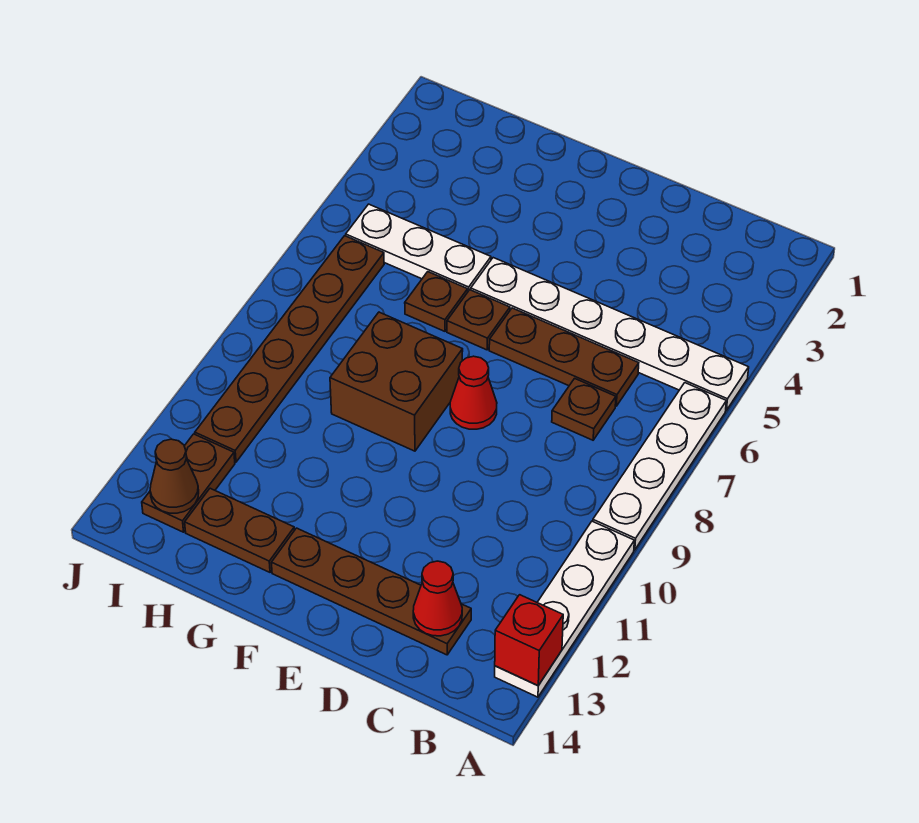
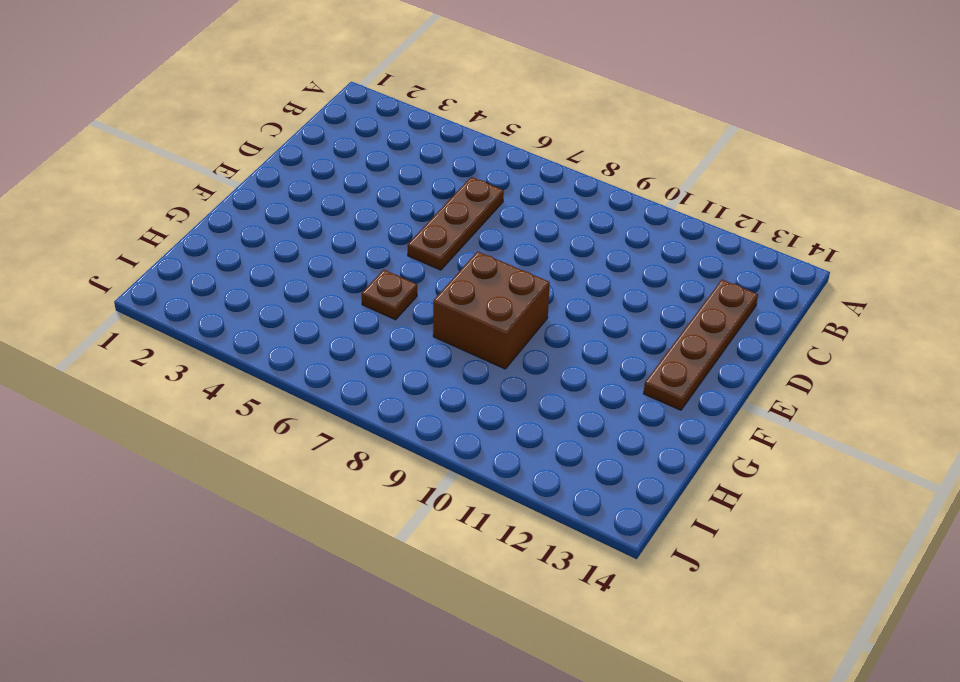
none -> white 1x6 plate [471,258,749,410]
none -> white 1x4 plate [593,383,726,550]
none -> white 1x4 plate [495,521,634,697]

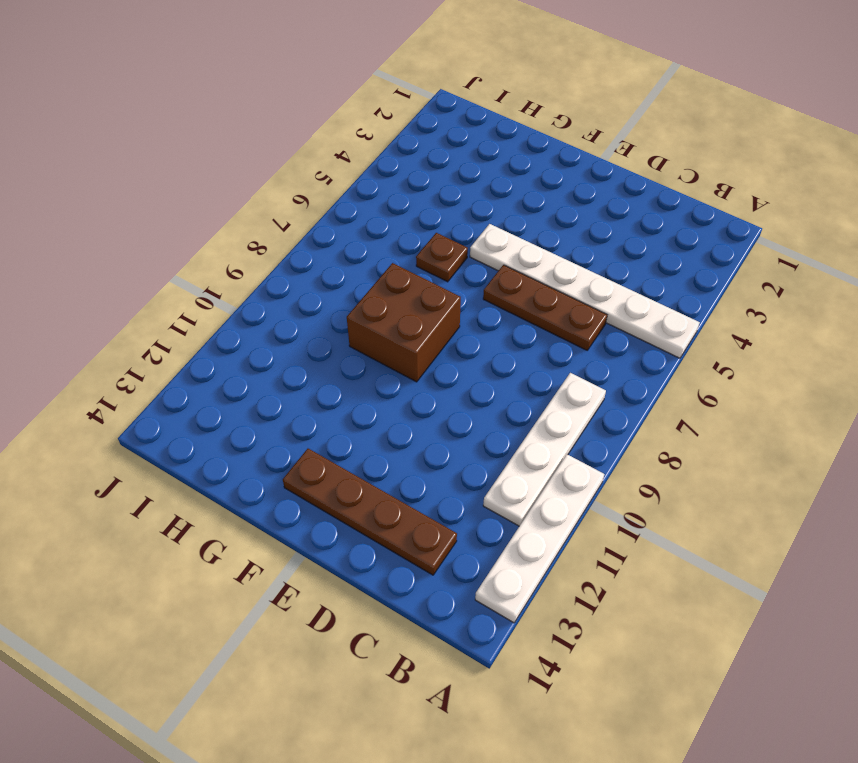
white 1x4 plate [483,373,606,526] -> white 1x4 plate moved to [593,383,726,550]
none -> brown 1x1 plate [552,378,616,440]
none -> red 1x1 cone [450,356,497,429]
none -> brown 1x1 plate [447,290,510,350]

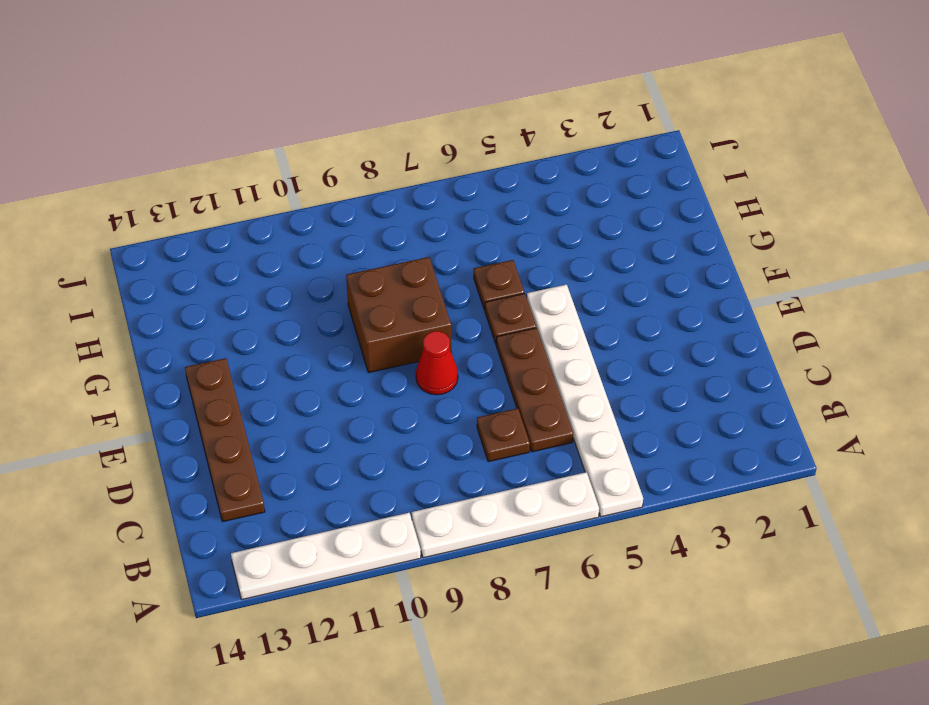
none -> white 1x3 plate [346,204,491,291]
none -> brown 1x2 plate [185,488,294,572]
none -> brown 1x6 plate [195,236,384,462]

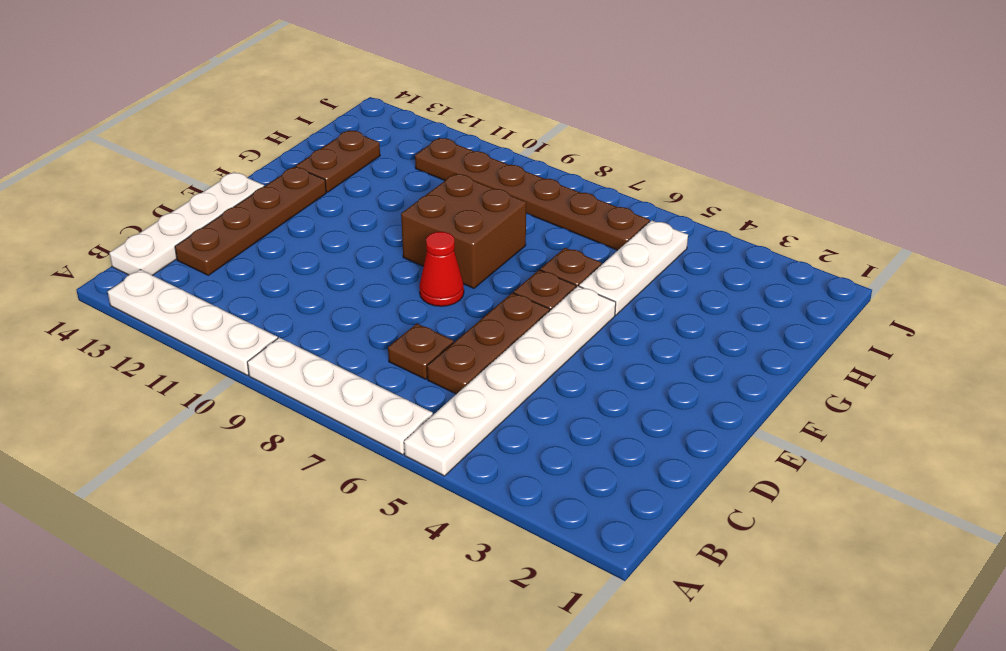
white 1x4 plate [109,172,264,275] -> none
none -> brown 1x2 plate [142,434,235,532]
none -> red 1x1 brick [495,595,563,686]
none -> red 1x1 cone [413,561,462,636]

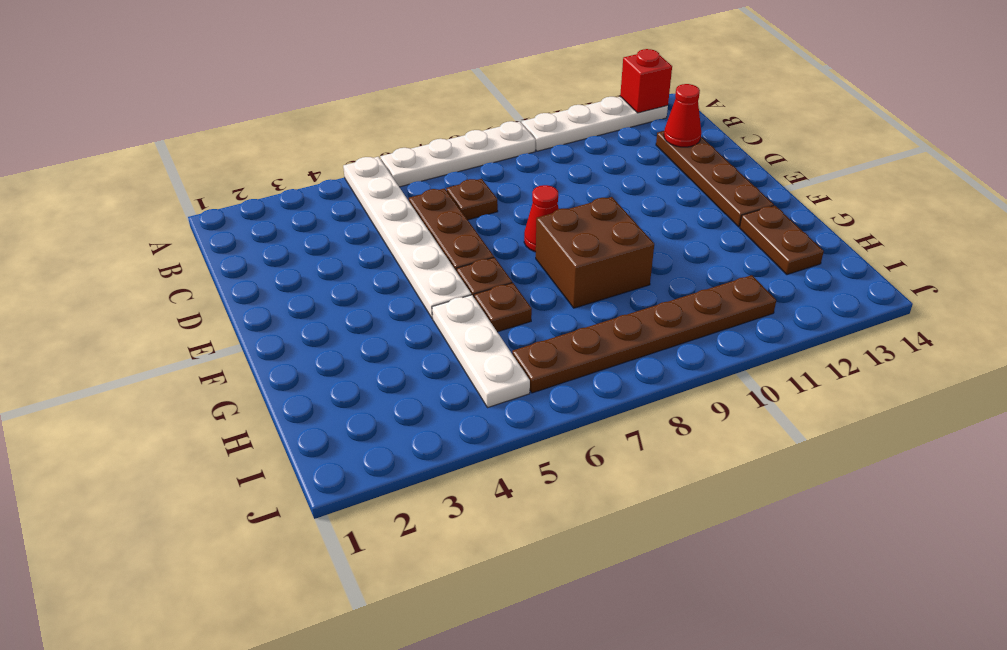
none -> brown 1x2 plate [142,434,235,532]
none -> brown 1x1 cone [150,439,199,513]

